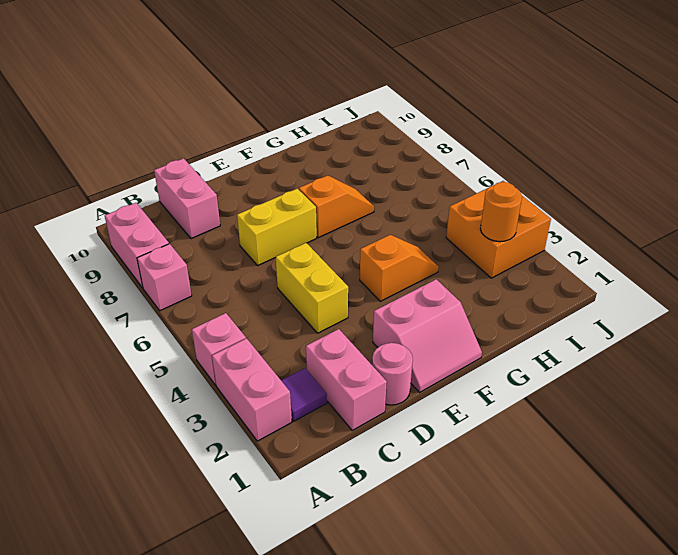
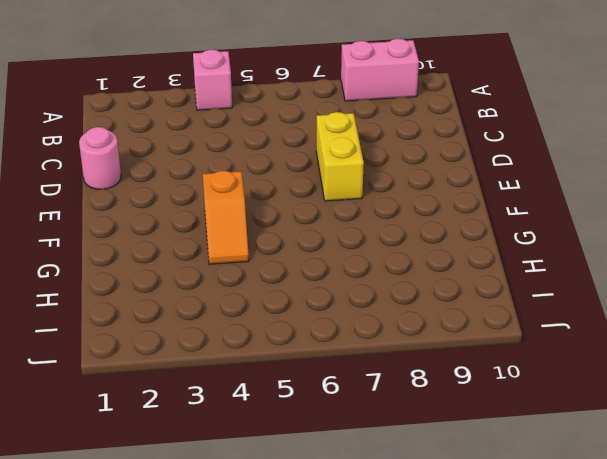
none -> pink 1x2 brick [212,338,292,441]
none -> pink 1x1 brick [137,244,192,311]
none -> purple 1x1 tile [281,368,327,421]

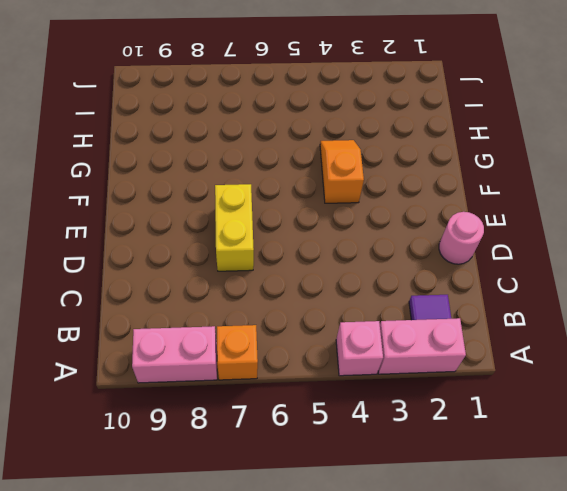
orange 1x1 brick [217,325,258,380] -> pink 1x1 brick [137,244,192,311]
none -> pink 1x2 brick [306,329,387,430]
none -> pink 1x2 brick [154,158,220,239]
none -> yellow 1x2 brick [276,243,348,333]

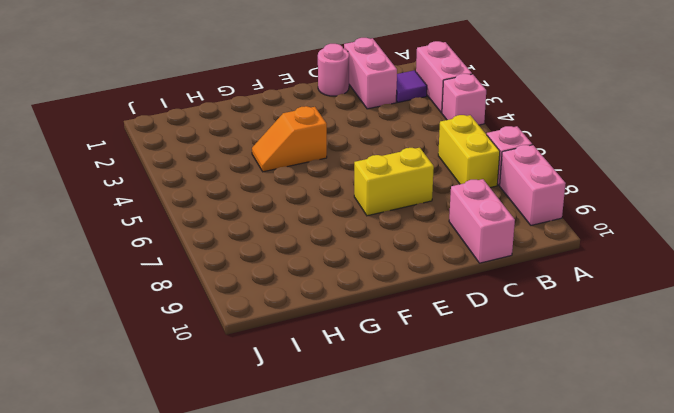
yellow 1x2 brick [438,115,500,188] -> yellow 1x2 brick moved to [276,243,348,333]
none -> pink 2x2 slope [373,279,482,392]
none -> orange 1x2 slope [299,175,374,238]
none -> orange 2x2 brick [446,181,551,278]

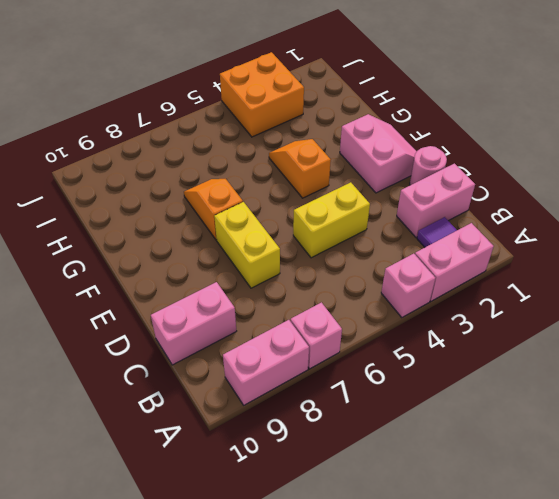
none -> orange 1x1 round brick [480,182,522,242]

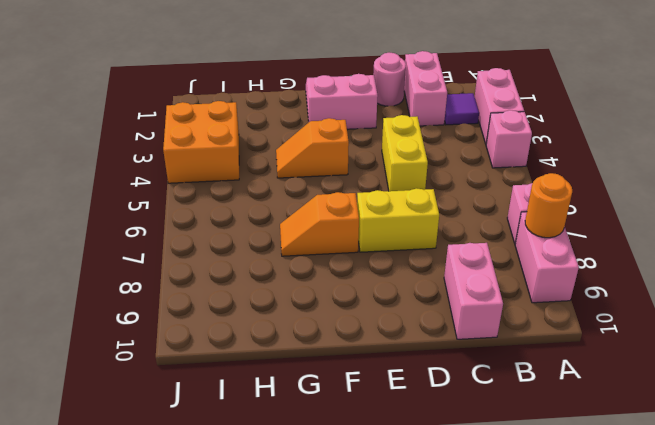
orange 1x1 round brick [525,173,572,238] -> orange 1x1 round brick moved to [480,182,522,242]

